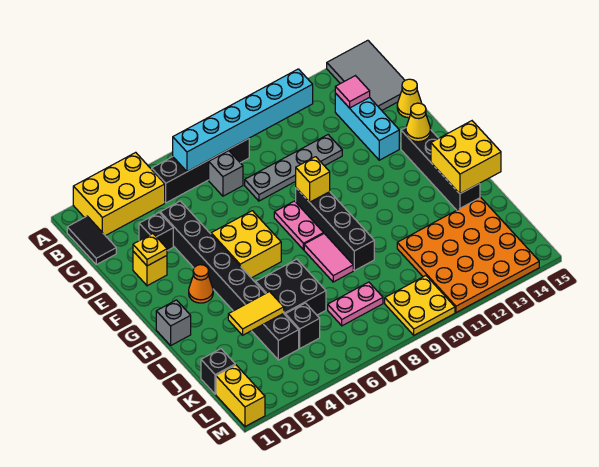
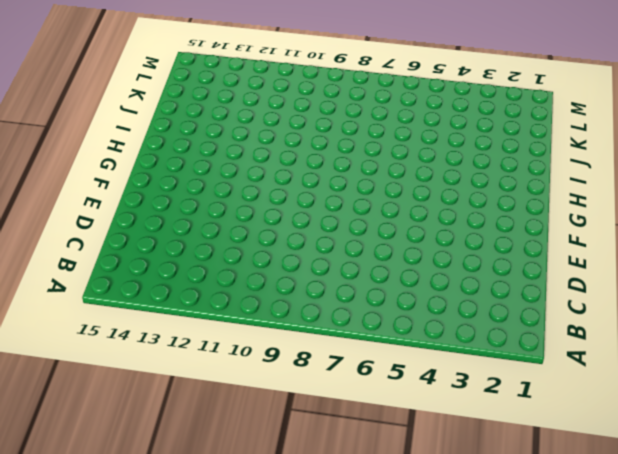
none -> yellow 2x3 brick [73,152,165,236]
none -> grey 2x3 tile [327,40,405,110]
none -> black 1x2 tile [67,216,116,265]
none -> black 1x4 brick [152,139,249,203]

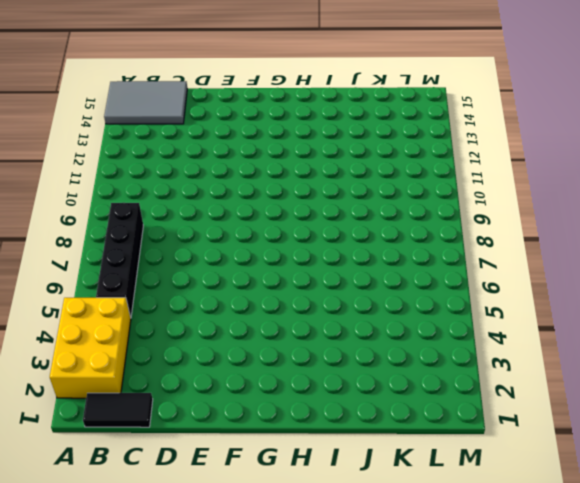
none -> grey 1x1 brick [209,151,243,196]
none -> cyan 1x3 brick [335,93,399,160]
none -> black 1x1 brick [139,213,173,251]
none -> black 1x8 brick [160,201,299,360]

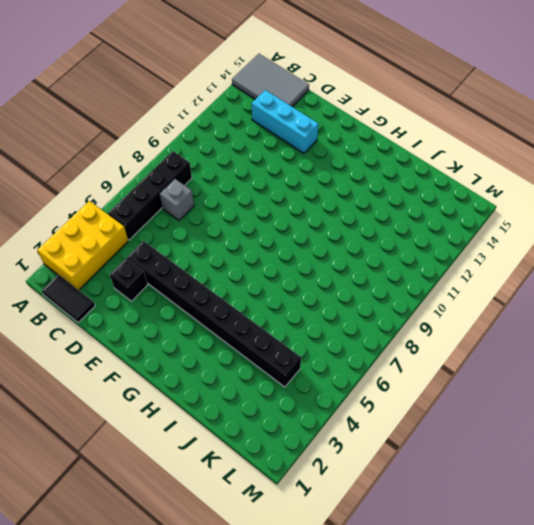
none -> grey 1x4 plate [245,135,342,201]
none -> yellow 1x1 cone [397,79,422,118]
none -> yellow 1x1 brick [133,251,167,286]
none -> yellow 2x2 brick [211,211,281,278]

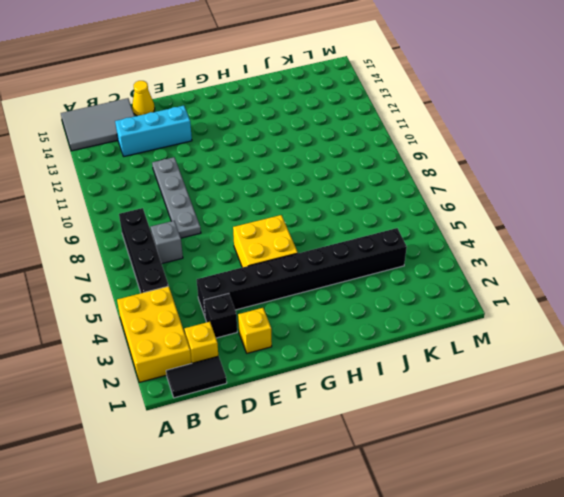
yellow 1x1 brick [185,322,218,363] -> yellow 1x1 brick moved to [296,157,330,202]
none -> pink 1x2 plate [274,201,324,250]
none -> black 1x4 brick [296,188,374,271]
none -> black 1x4 brick [401,128,480,210]
none -> orange 1x1 cone [189,265,213,303]

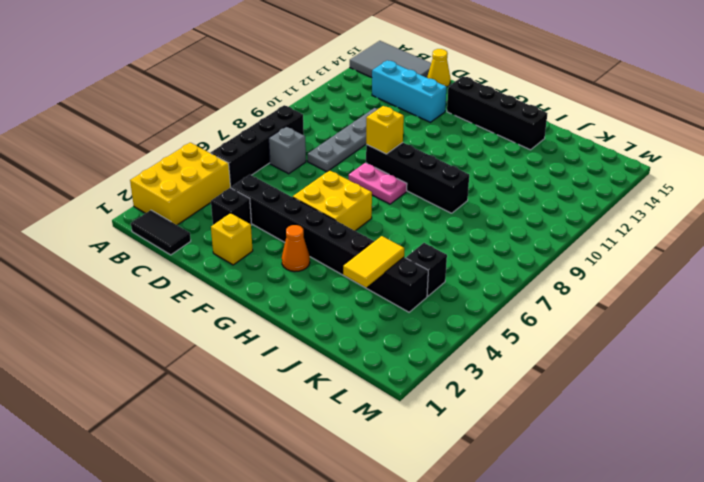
none -> grey 1x1 brick [156,300,191,345]
none -> pink 1x2 tile [304,234,353,282]
none -> black 2x2 brick [256,259,326,315]
none -> orange 4x4 plate [397,197,539,313]

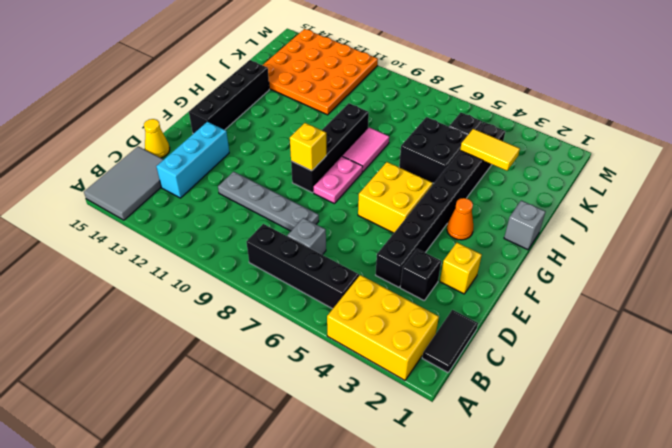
none -> black 1x1 brick [201,349,235,394]
none -> pink 1x2 plate [328,282,383,326]
none -> yellow 1x2 brick [216,365,265,427]
none -> yellow 2x2 plate [385,276,455,335]

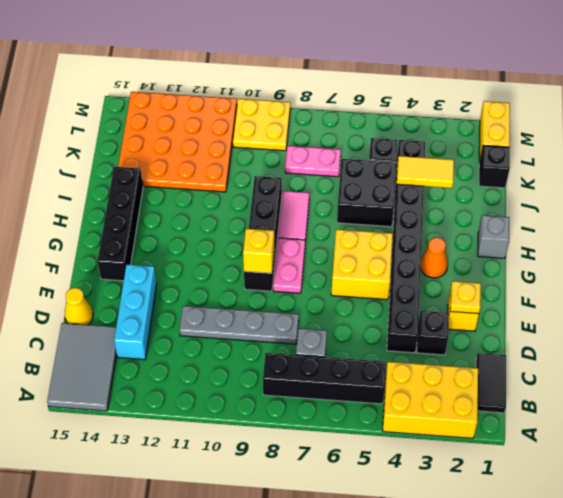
none -> cyan 1x6 brick [173,69,313,172]
none -> pink 1x1 tile [335,76,370,108]
none -> yellow 1x1 cone [406,103,431,142]
none -> yellow 2x2 brick [431,121,501,194]

